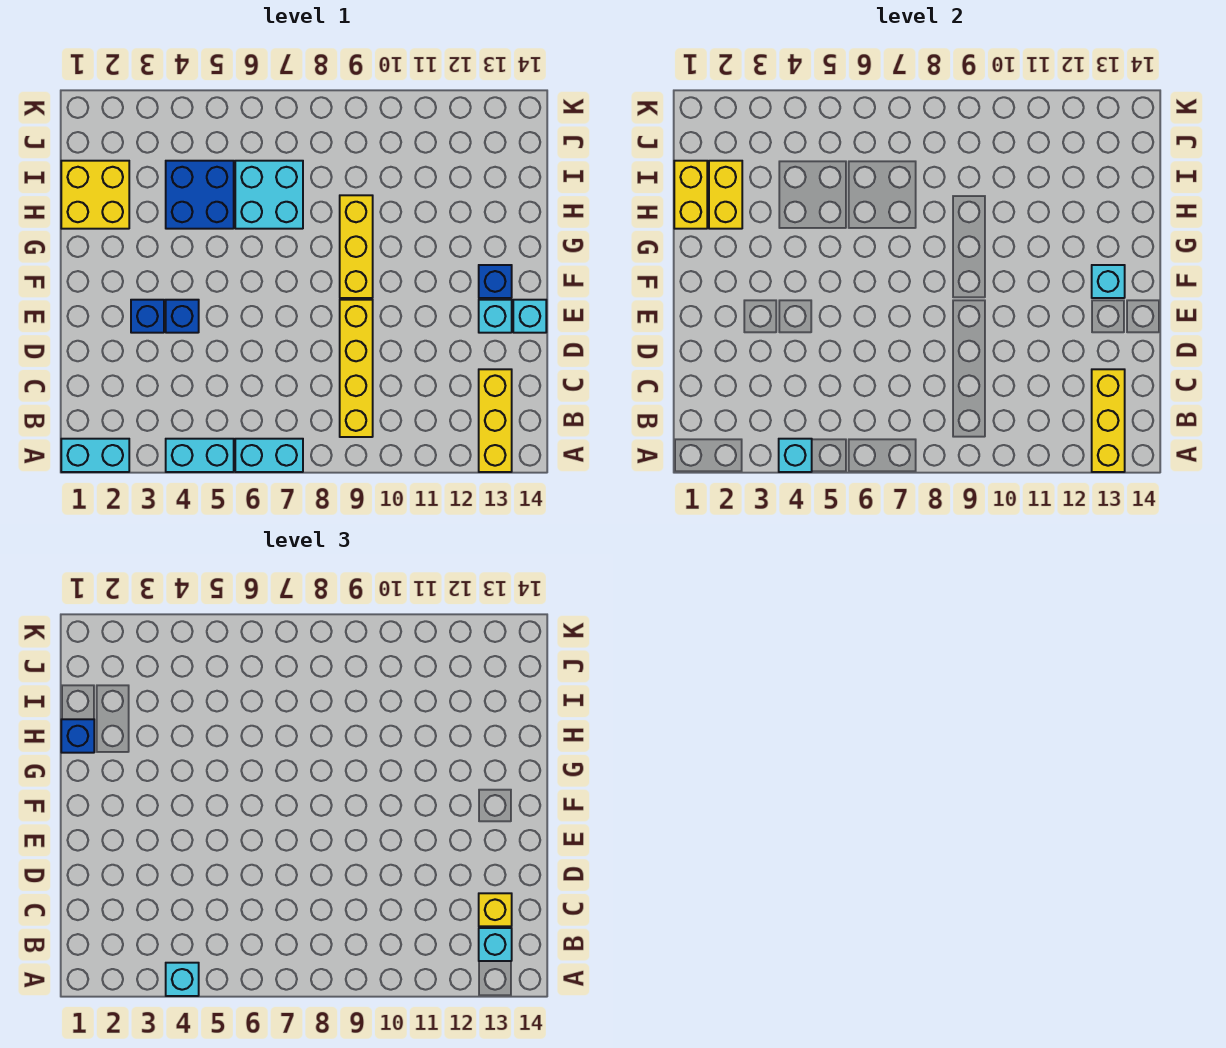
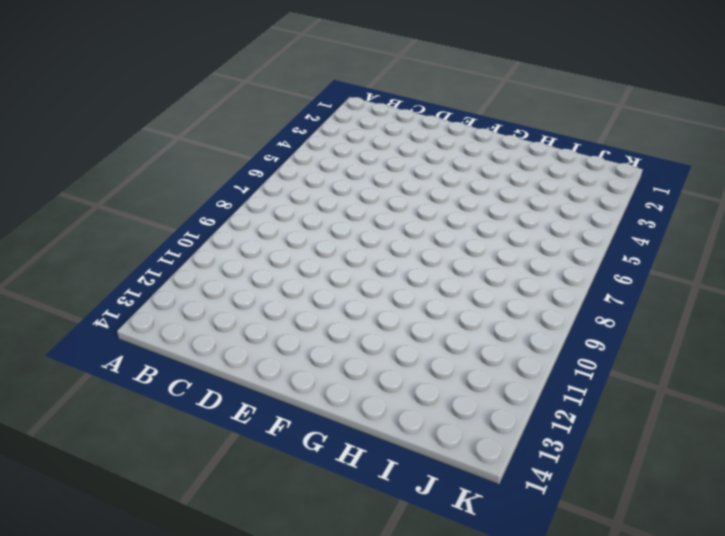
none -> cyan 1x2 brick [61,439,129,472]
none -> cyan 1x2 brick [166,439,234,472]
none -> cyan 1x2 brick [235,439,303,472]

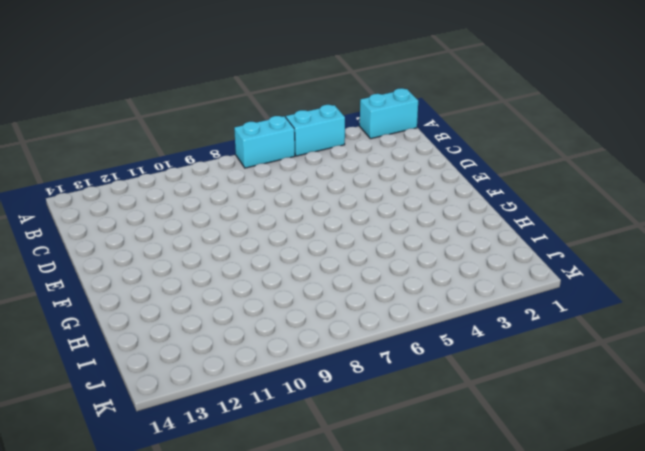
none -> yellow 1x3 brick [479,369,512,472]
none -> yellow 1x4 brick [340,300,373,437]
none -> blue 1x1 brick [131,300,164,333]

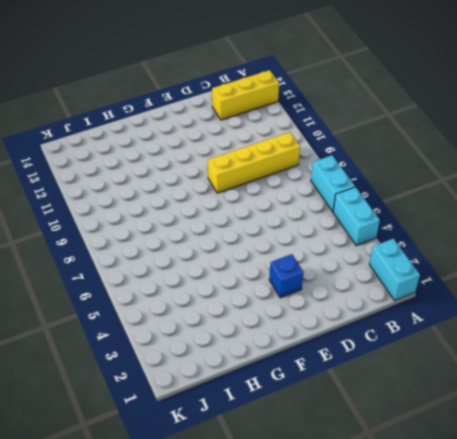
none -> blue 1x1 brick [166,300,199,333]
none -> cyan 1x1 brick [479,300,512,333]
none -> cyan 1x1 brick [513,300,546,333]

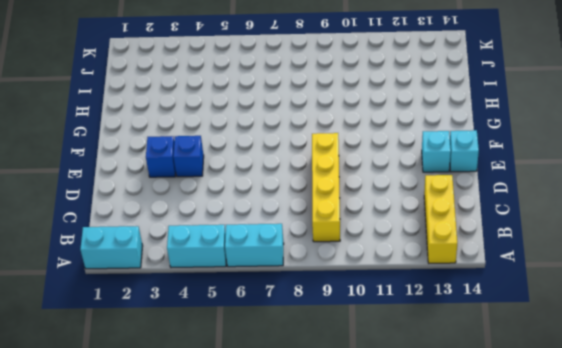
none -> yellow 1x3 brick [340,195,373,298]
none -> blue 1x1 brick [479,265,512,298]
none -> yellow 2x2 brick [61,161,129,229]

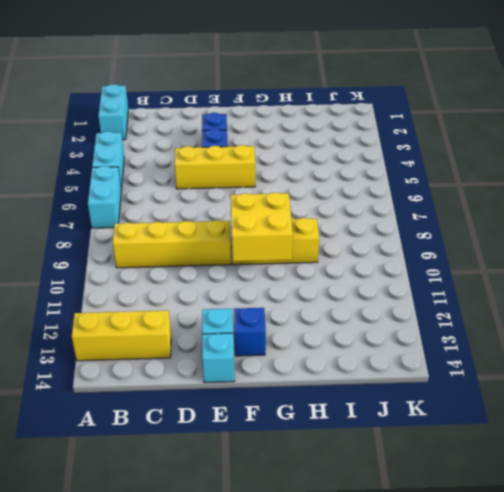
yellow 1x3 brick [175,145,255,189] -> yellow 1x3 brick moved to [1092,369,1125,472]
yellow 2x2 brick [231,193,293,261] -> yellow 2x2 brick moved to [61,161,129,229]
none -> blue 2x2 brick [166,161,234,229]
none -> cyan 2x2 brick [235,161,303,229]
none -> cyan 1x1 brick [779,439,812,472]

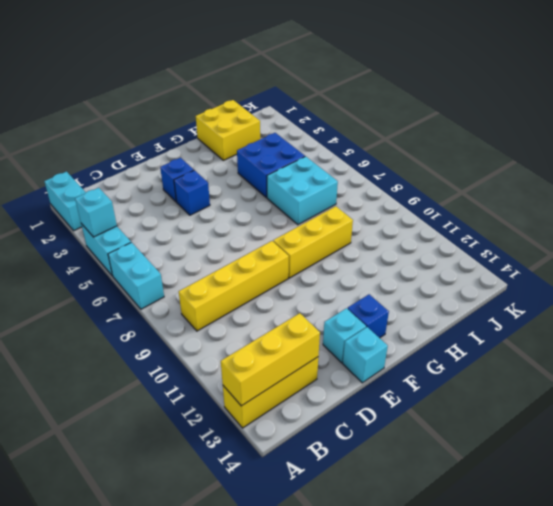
none -> cyan 1x1 brick [1092,265,1125,298]
none -> yellow 1x2 brick [674,161,707,229]
none -> yellow 1x2 brick [709,161,742,229]

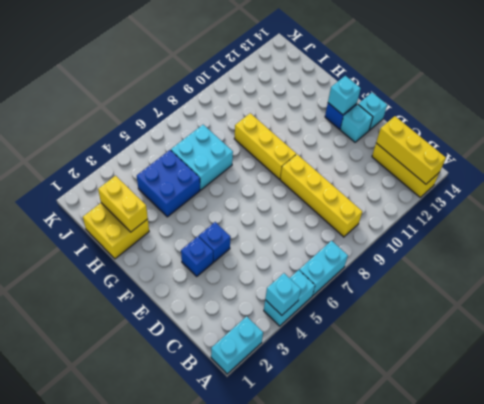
none -> yellow 1x2 brick [674,161,707,229]
none -> cyan 1x1 brick [166,963,199,996]
none -> cyan 1x1 brick [479,928,512,961]

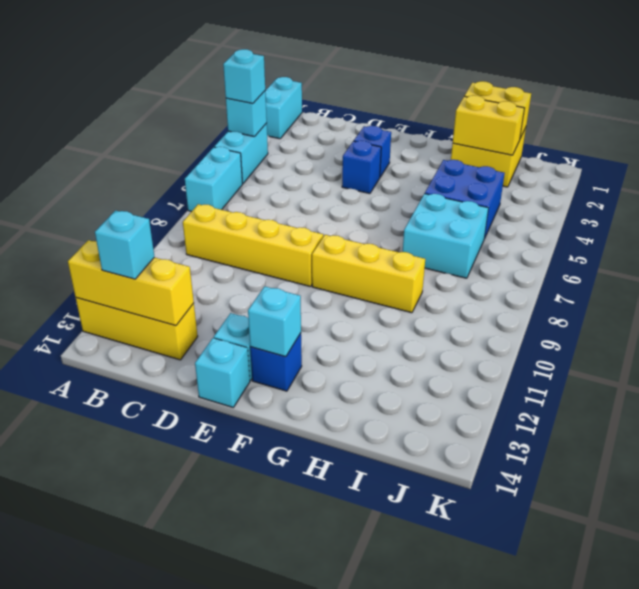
none -> yellow 1x1 brick [479,893,512,926]
none -> blue 1x1 brick [61,719,94,753]

